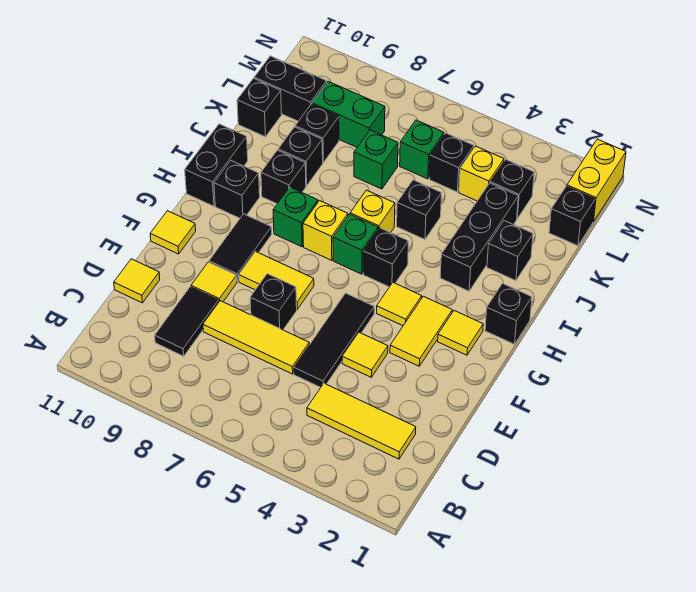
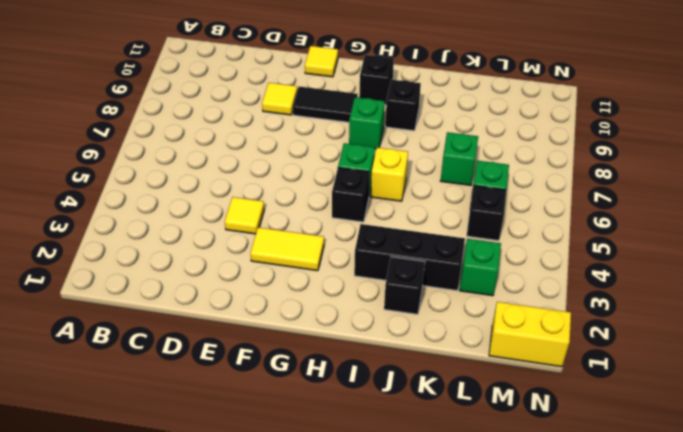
green 1x1 brick [460,239,501,296] -> black 1x1 brick [490,159,534,219]
none -> yellow 1x3 tile [307,383,416,459]
none -> black 1x2 tile [155,287,219,356]
none -> black 1x3 tile [294,293,374,387]
none -> yellow 1x3 tile [203,301,309,374]

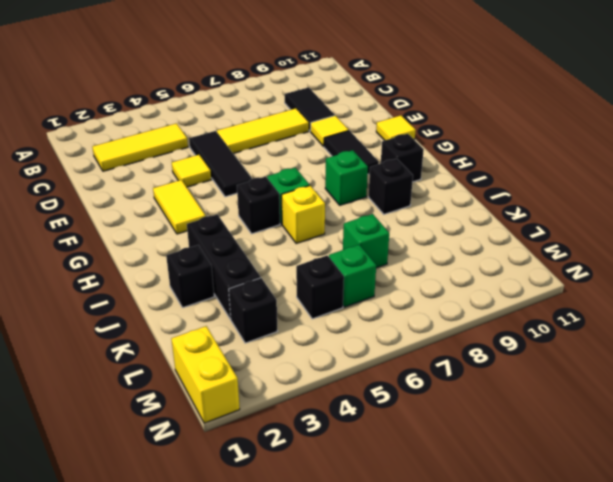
none -> yellow 1x1 tile [114,259,160,303]
none -> black 1x1 brick [250,274,297,330]
none -> yellow 1x2 tile [239,252,314,309]
none -> yellow 1x1 tile [438,311,483,355]

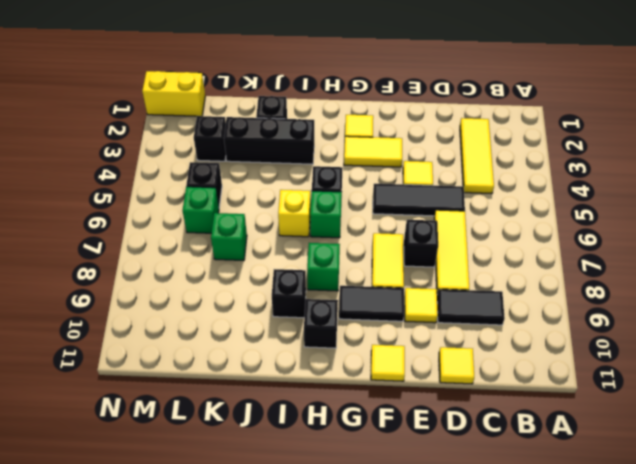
none -> yellow 1x1 tile [377,283,422,326]
none -> black 1x1 brick [485,284,532,344]
none -> yellow 1x1 brick [303,201,348,260]
none -> black 1x2 brick [185,124,248,206]

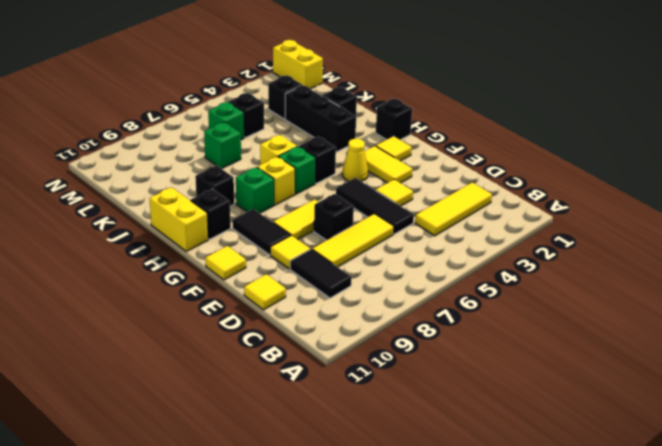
yellow 1x1 cone [342,139,368,181] -> yellow 1x1 tile [377,283,422,326]
yellow 1x2 brick [150,187,208,251] -> black 1x2 brick [185,124,248,206]
none -> black 1x1 brick [397,180,442,239]
none -> black 1x1 brick [278,127,323,186]
none -> black 1x1 brick [295,104,339,162]
none -> black 1x1 brick [237,78,282,137]

